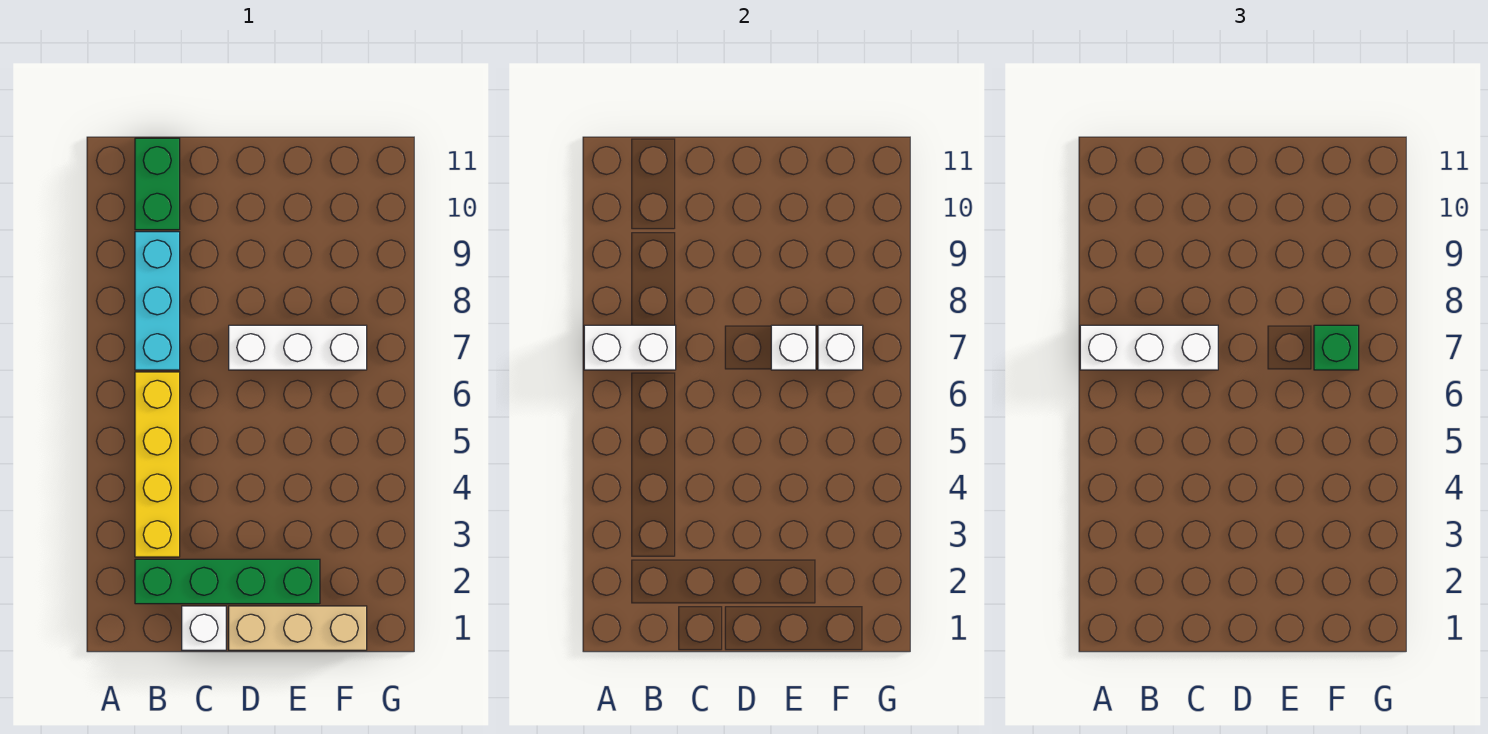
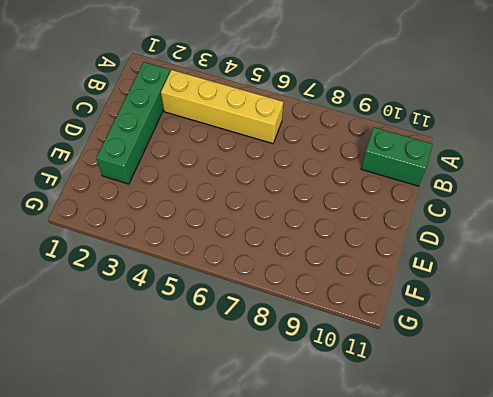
none -> cyan 1x3 brick [135,232,180,370]
none -> white 1x1 brick [182,606,226,650]
none -> tan 1x3 brick [229,606,367,650]

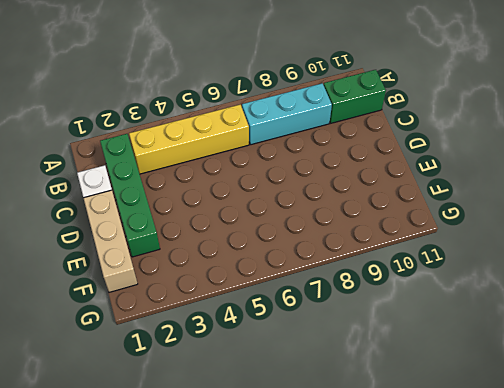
none -> white 1x3 brick [229,325,367,370]
none -> white 1x2 brick [584,325,676,370]
none -> white 1x1 brick [771,325,816,370]

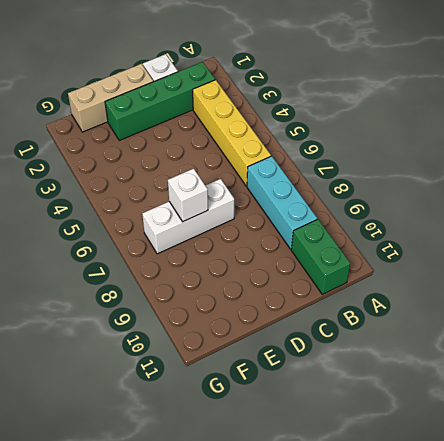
none -> white 1x2 brick [584,325,676,370]
none -> white 1x1 brick [818,325,863,370]
none -> white 1x3 brick [1080,325,1218,370]

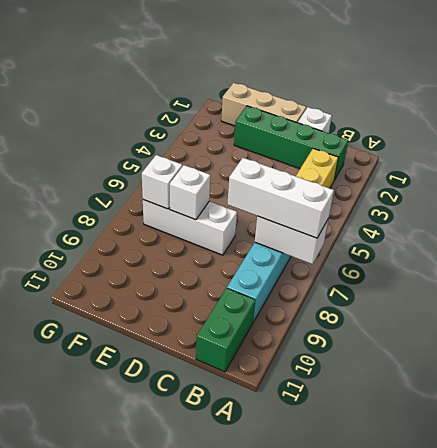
none -> green 1x1 brick [1314,325,1359,370]

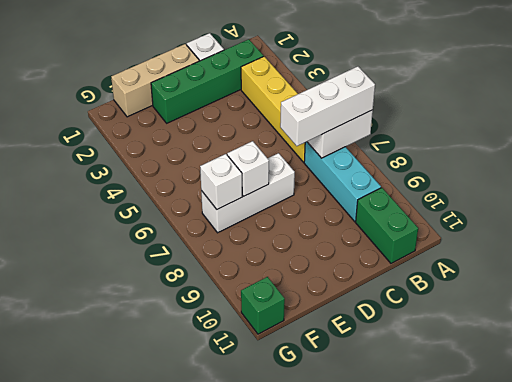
green 1x1 brick [241,277,285,334] -> green 1x1 brick moved to [1314,325,1359,370]

